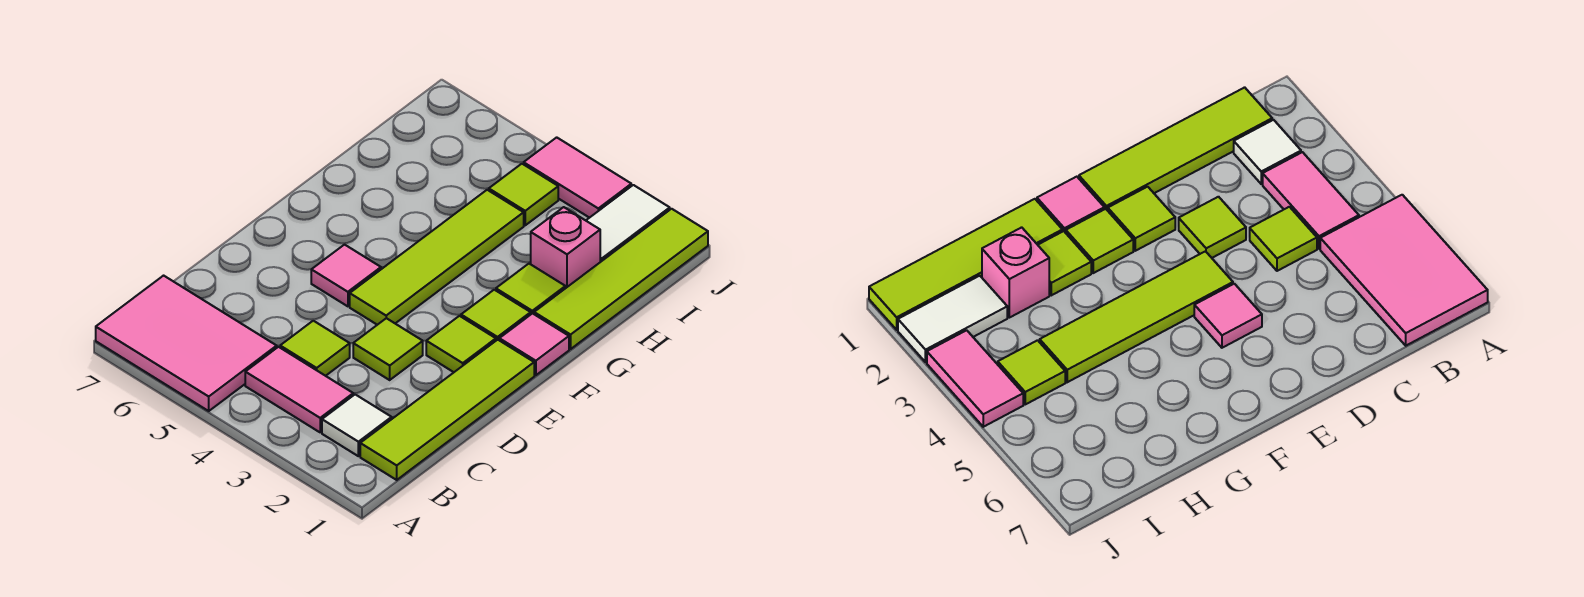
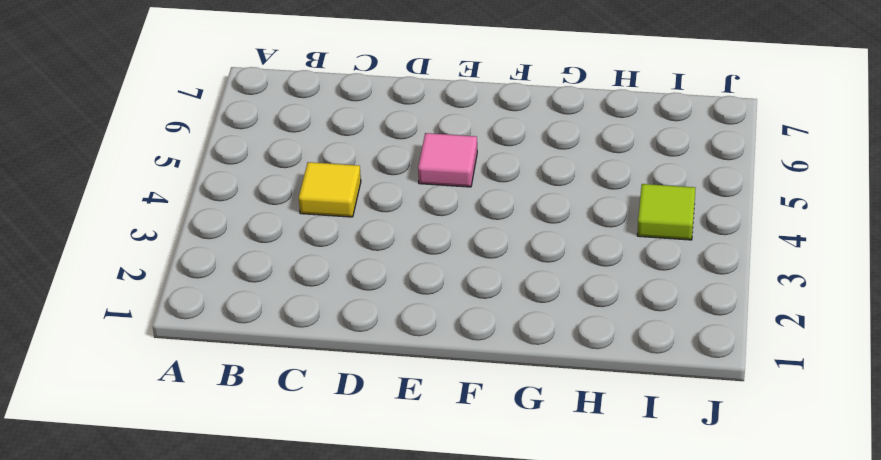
yellow 1x1 tile [299,162,361,217] -> lime 1x1 tile [280,321,350,376]
none -> pink 2x3 tile [96,276,277,411]
none -> lime 1x4 tile [360,340,534,480]
none -> white 1x1 tile [322,395,392,456]

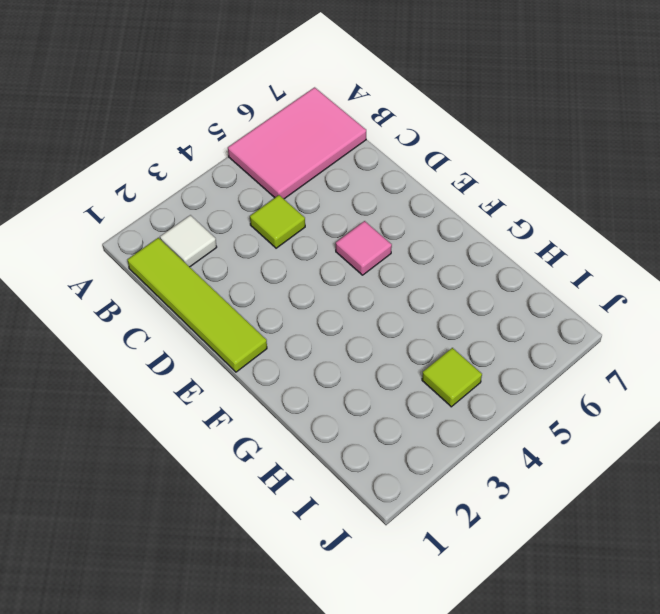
none -> pink 1x2 tile [245,347,353,432]
none -> lime 1x1 tile [353,318,423,380]
none -> lime 1x1 tile [426,316,496,372]

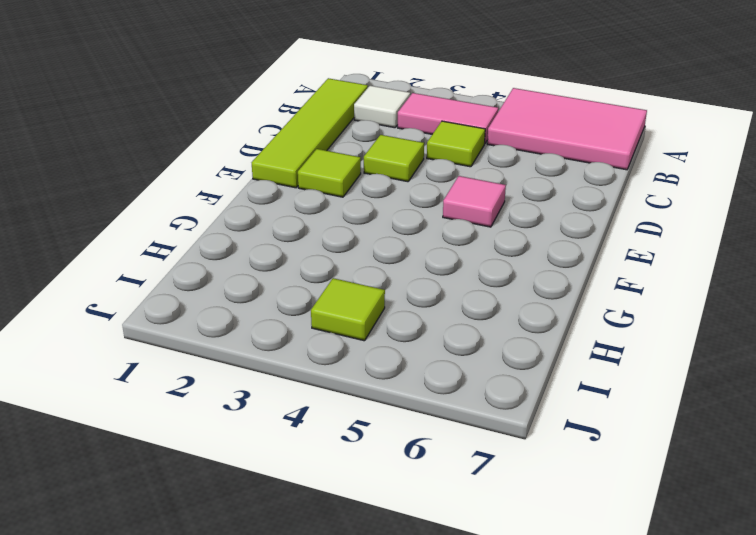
none -> lime 1x4 tile [350,190,524,325]
none -> pink 1x1 tile [499,313,569,375]
none -> lime 1x1 tile [461,290,531,340]

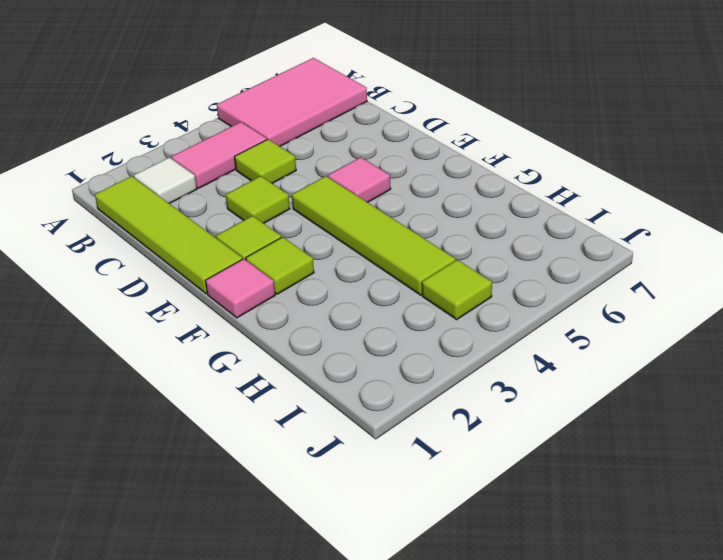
none -> lime 1x4 tile [534,209,708,349]
none -> lime 1x1 tile [496,264,565,314]
none -> pink 1x1 brick [531,207,600,288]

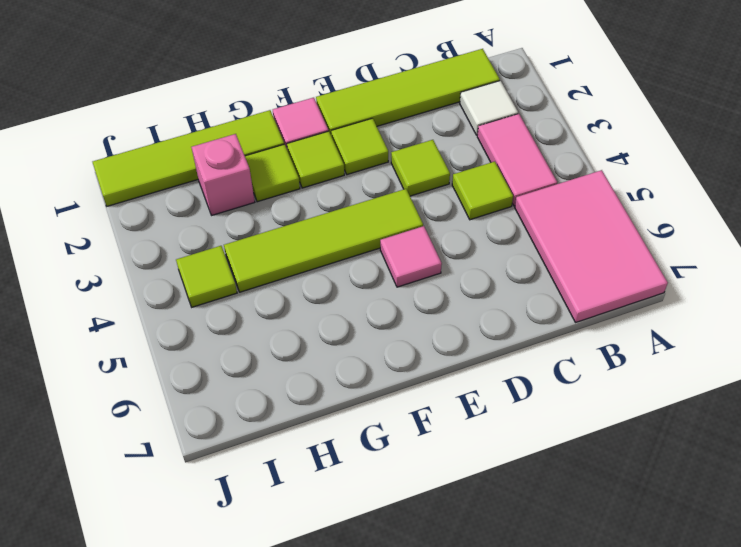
none -> white 1x2 tile [586,185,670,262]
none -> pink 1x2 tile [524,137,631,218]

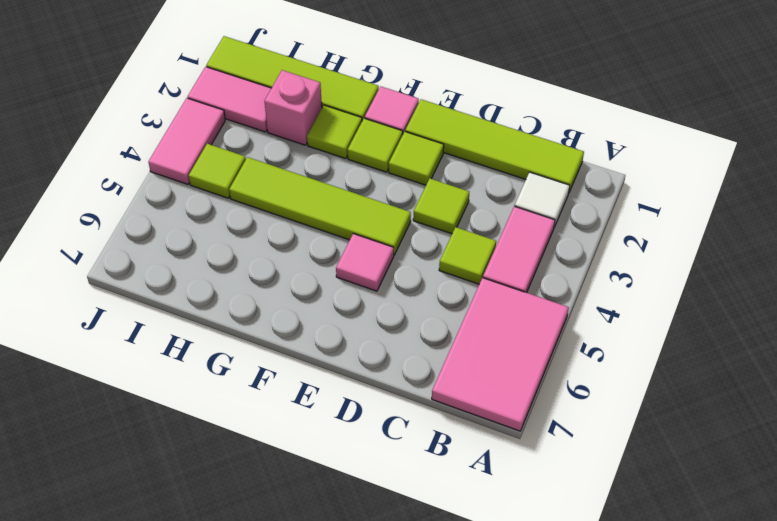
pink 1x2 tile [188,67,271,132] -> white 1x2 tile [586,185,670,262]

